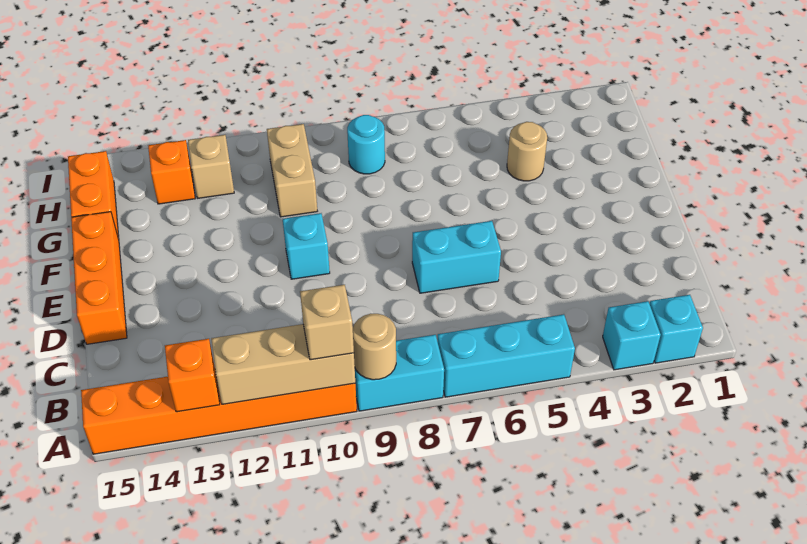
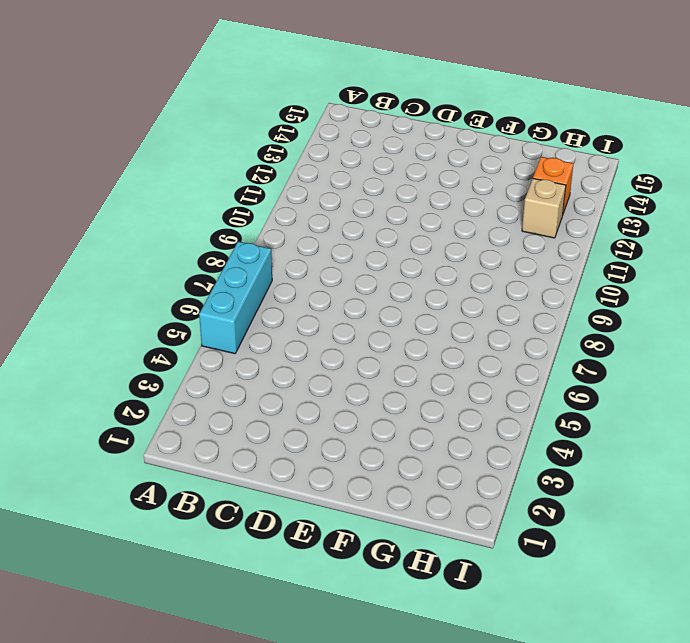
none -> cyan 1x1 brick [650,295,703,363]
none -> cyan 1x1 brick [603,301,661,370]
none -> cyan 1x2 brick [355,335,444,411]

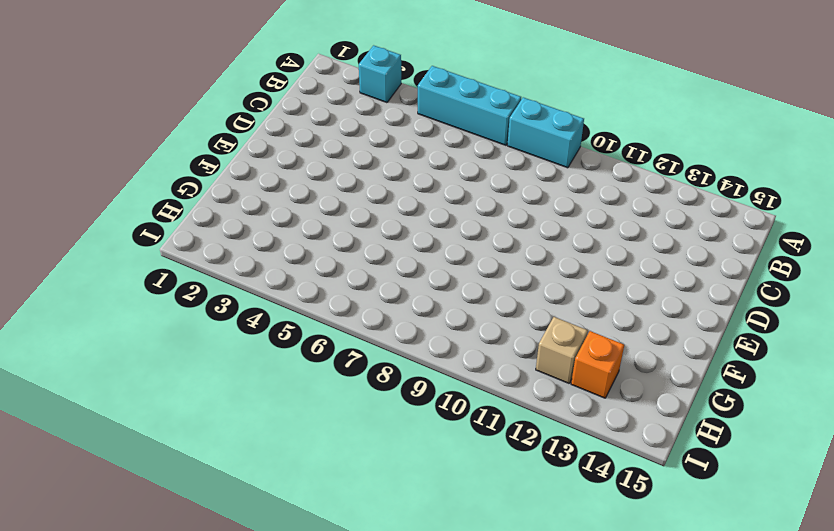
none -> cyan 1x1 brick [650,295,703,363]
none -> orange 1x6 brick [81,377,357,454]
none -> cyan 1x2 brick [412,221,501,293]

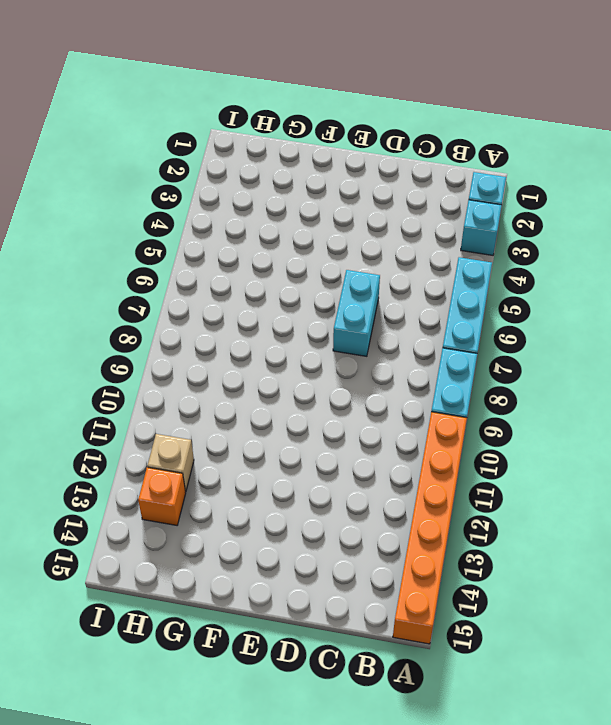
none -> orange 1x3 brick [71,212,127,344]
none -> cyan 1x1 brick [283,213,330,279]
none -> tan 1x1 round brick [507,122,547,181]

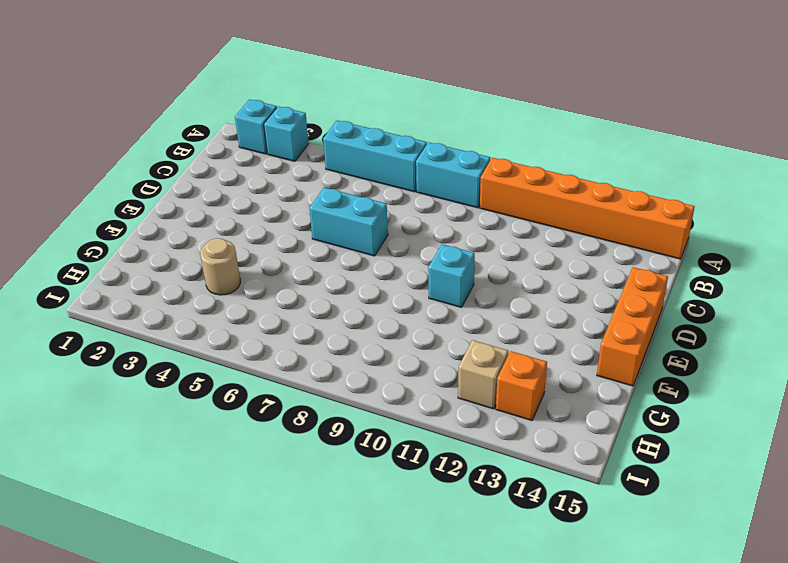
none -> tan 1x2 brick [267,124,317,217]
none -> orange 1x2 brick [68,151,119,238]
none -> cyan 1x1 round brick [347,115,385,174]

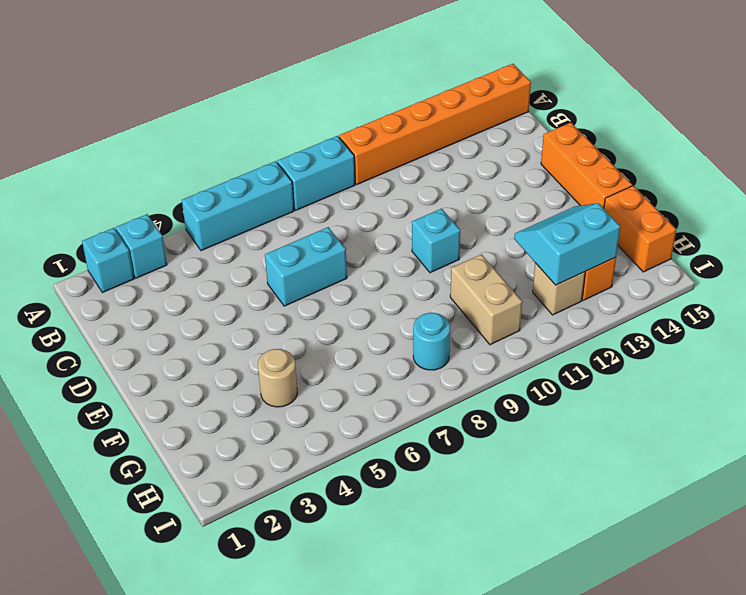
cyan 2x2 slope [514,203,620,285] -> none
none -> tan 1x1 round brick [353,314,396,380]
none -> tan 1x3 brick [211,324,355,404]
none -> orange 1x1 brick [165,339,220,412]

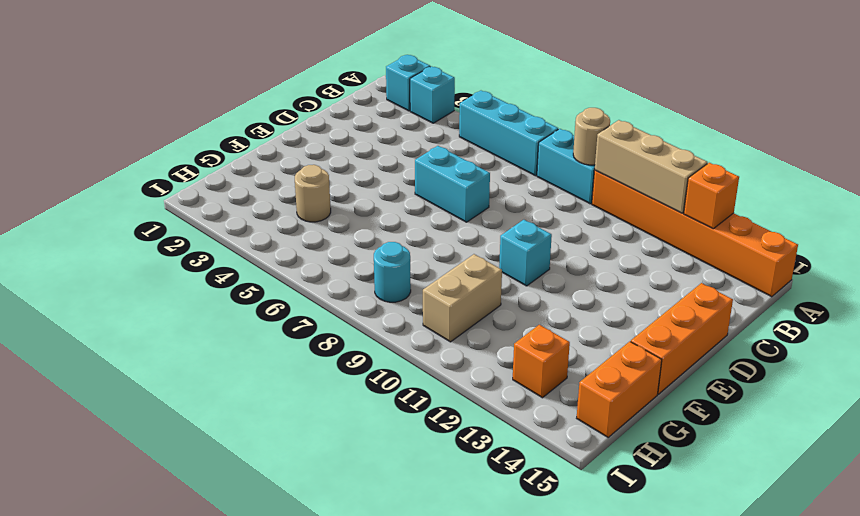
none -> tan 1x1 brick [188,135,234,198]
none -> tan 1x1 brick [300,285,354,360]

